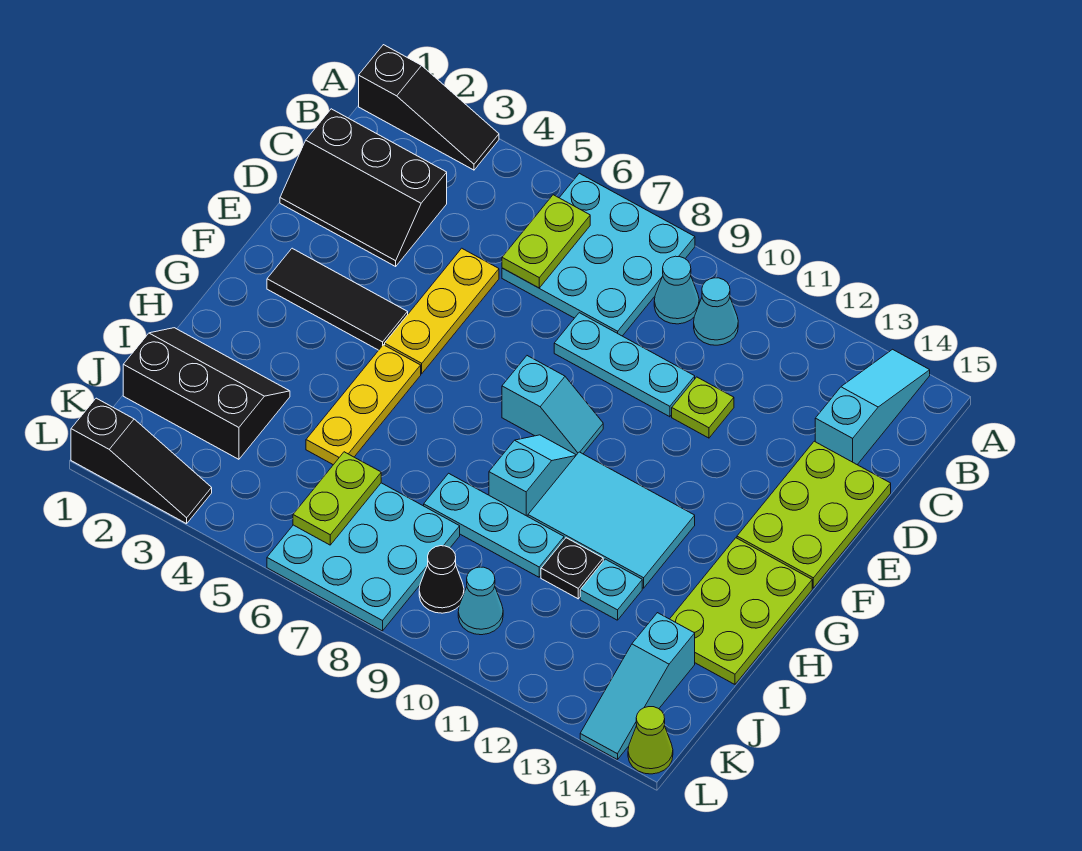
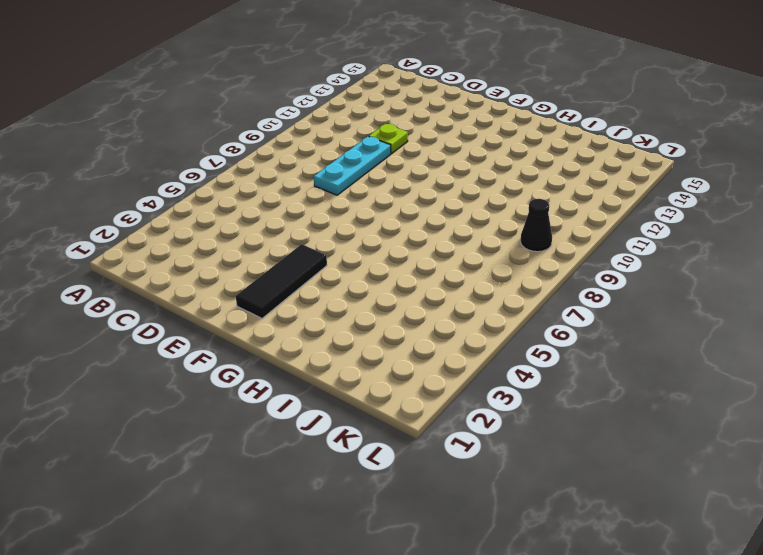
none -> black 1x3 slope [359,45,499,170]
none -> cyan 3x3 plate [502,173,695,336]
none -> cyan 1x3 slope [815,349,930,465]

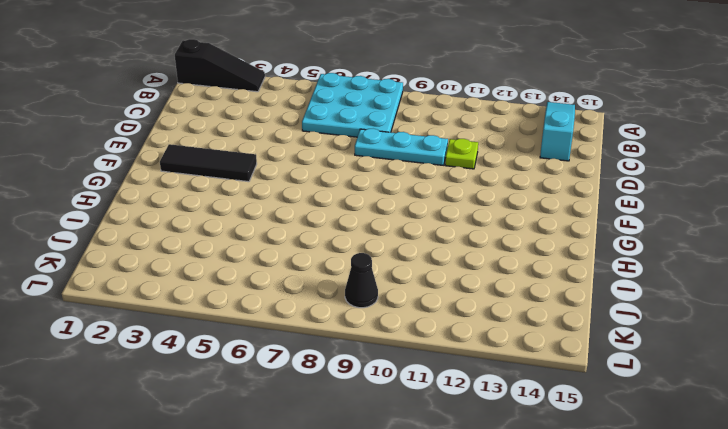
none -> cyan 1x1 cone [654,256,699,324]
none -> cyan 1x1 cone [694,278,738,345]
none -> black 2x3 slope [280,109,447,266]

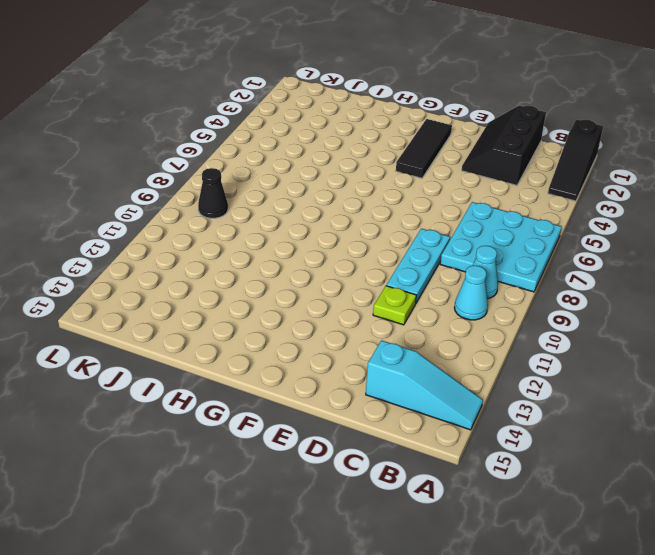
none -> yellow 1x3 plate [385,248,499,374]
none -> lime 2x3 plate [737,441,891,588]
none -> cyan 1x2 slope [502,356,603,455]

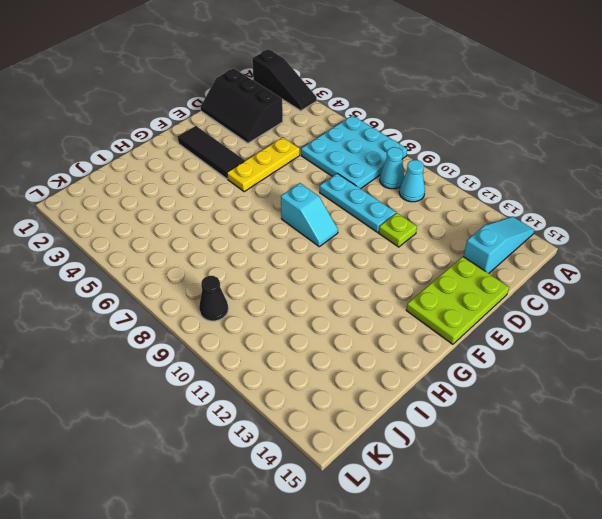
none -> yellow 1x3 plate [306,345,421,465]
none -> cyan 1x2 slope [489,435,576,516]
none -> cyan 2x3 tile [528,452,695,588]

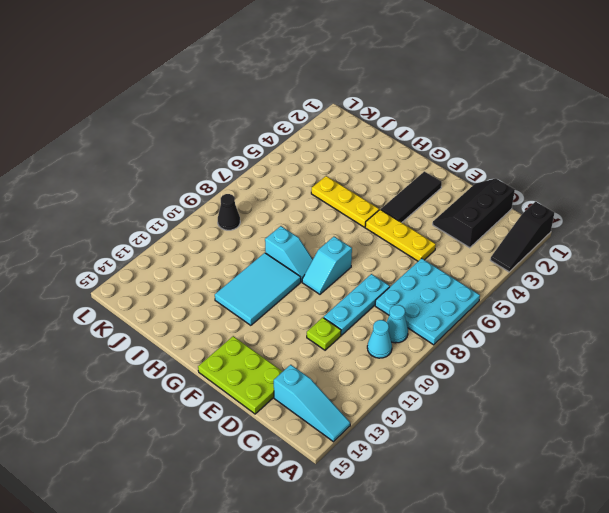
none -> lime 2x3 plate [670,538,812,684]
none -> black 2x3 slope [123,328,290,459]
none -> cyan 1x3 plate [424,473,564,577]

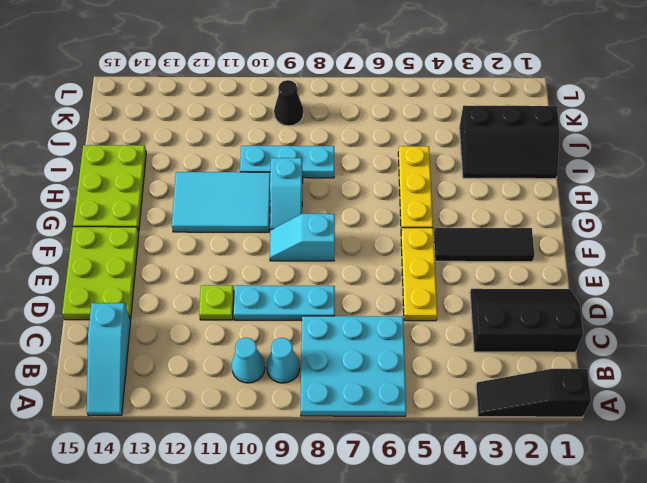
none -> black 1x1 plate [541,538,603,599]
none -> cyan 1x1 plate [580,559,642,620]
none -> cyan 3x3 plate [267,483,460,631]

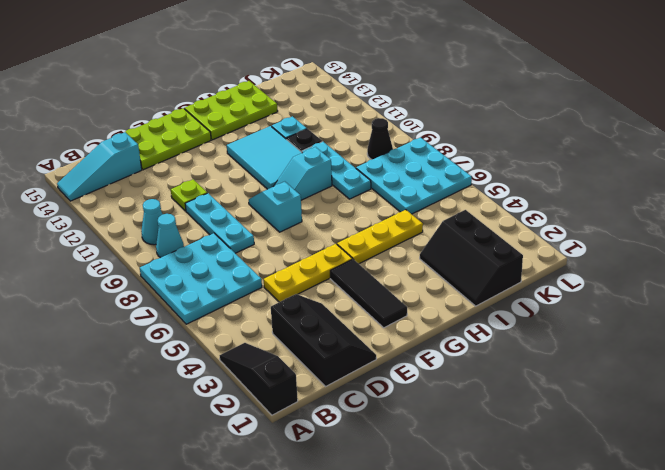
none -> cyan 1x3 slope [580,613,695,760]
none -> cyan 1x1 cone [458,567,503,635]
none -> black 1x3 slope [71,398,212,524]

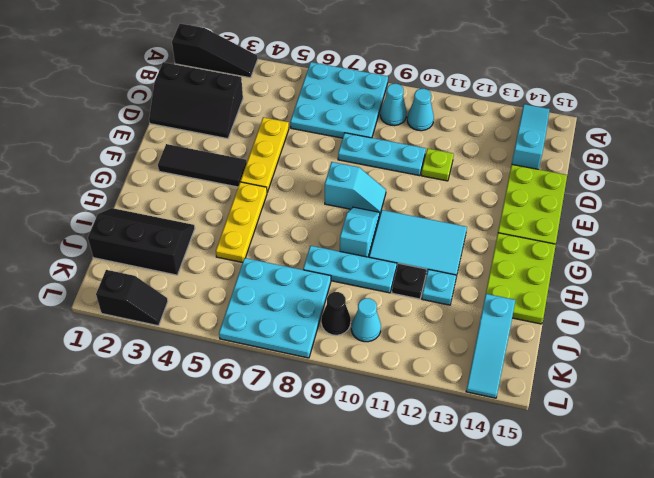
black 1x2 slope [96,270,168,326] -> black 1x3 slope [71,398,212,524]
none -> lime 1x1 cone [628,707,673,774]
none -> lime 1x2 plate [502,195,590,288]
none -> lime 1x2 plate [293,452,381,545]

